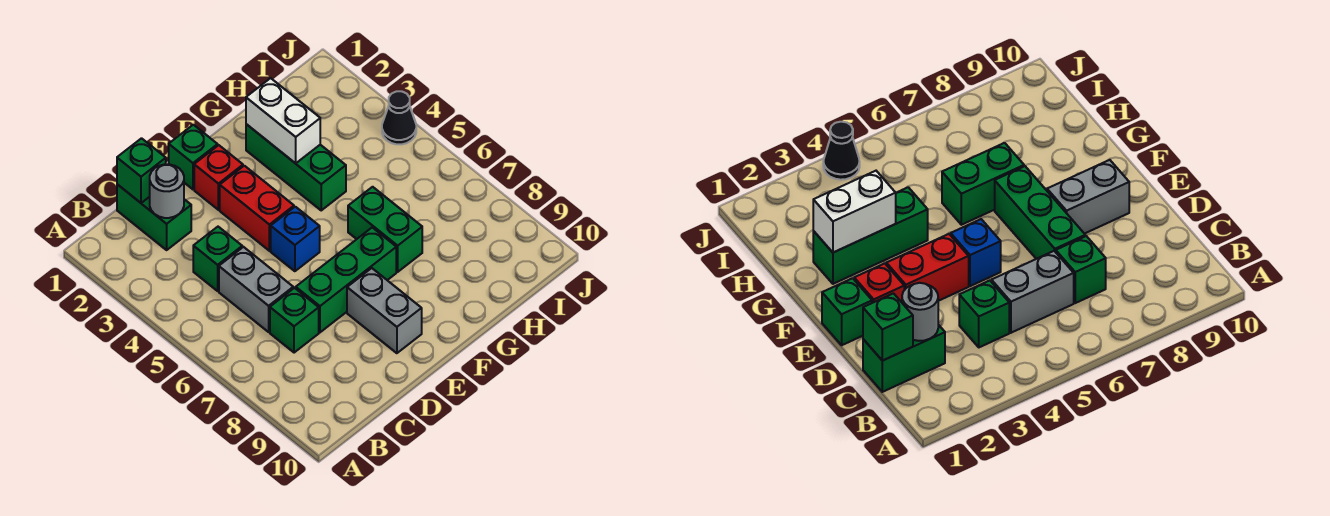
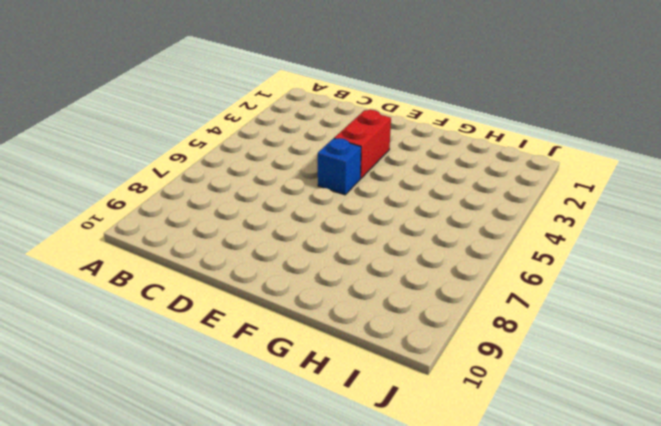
none -> green 1x2 brick [117,184,191,250]
none -> green 1x1 brick [193,227,242,291]
none -> grey 1x2 brick [219,247,293,332]

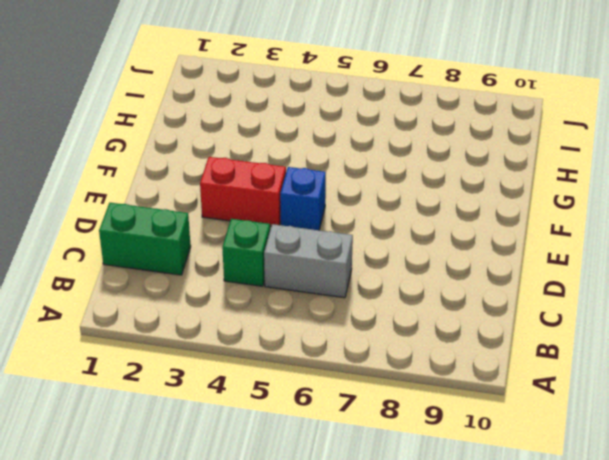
none -> green 1x1 brick [270,288,319,353]
none -> green 1x3 brick [296,227,396,332]
none -> green 1x1 brick [169,125,218,189]

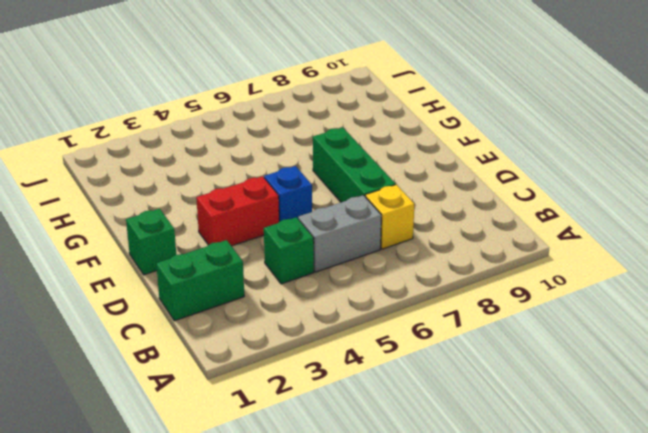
yellow 1x1 brick [365,185,414,249] -> green 1x1 brick [270,288,319,353]
none -> red 1x1 brick [194,145,243,210]
none -> grey 1x2 brick [347,268,422,353]
none -> green 1x3 brick [246,124,346,210]

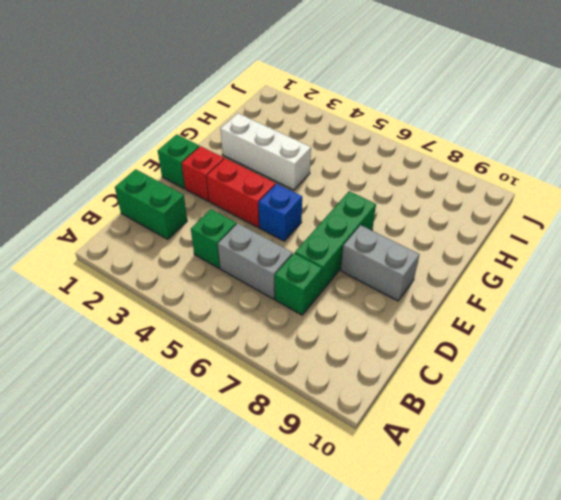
white 1x3 brick [220,113,311,190] -> green 1x3 brick [246,124,346,210]
none -> green 1x2 brick [348,187,422,272]
none -> black 1x1 cone [382,91,416,144]
none -> green 1x1 brick [117,138,166,203]

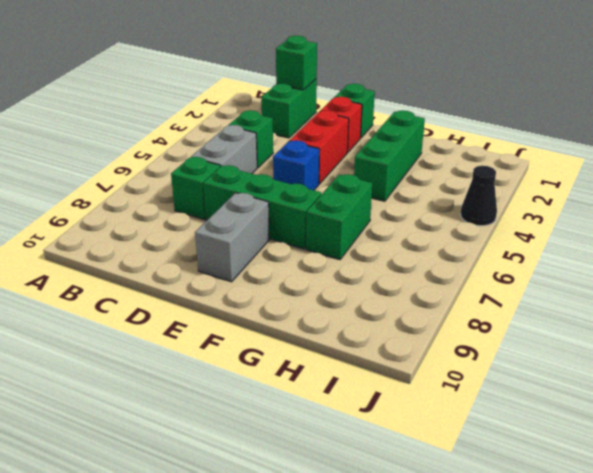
none -> grey 1x1 round brick [150,164,184,218]
none -> white 1x2 brick [246,78,320,163]

